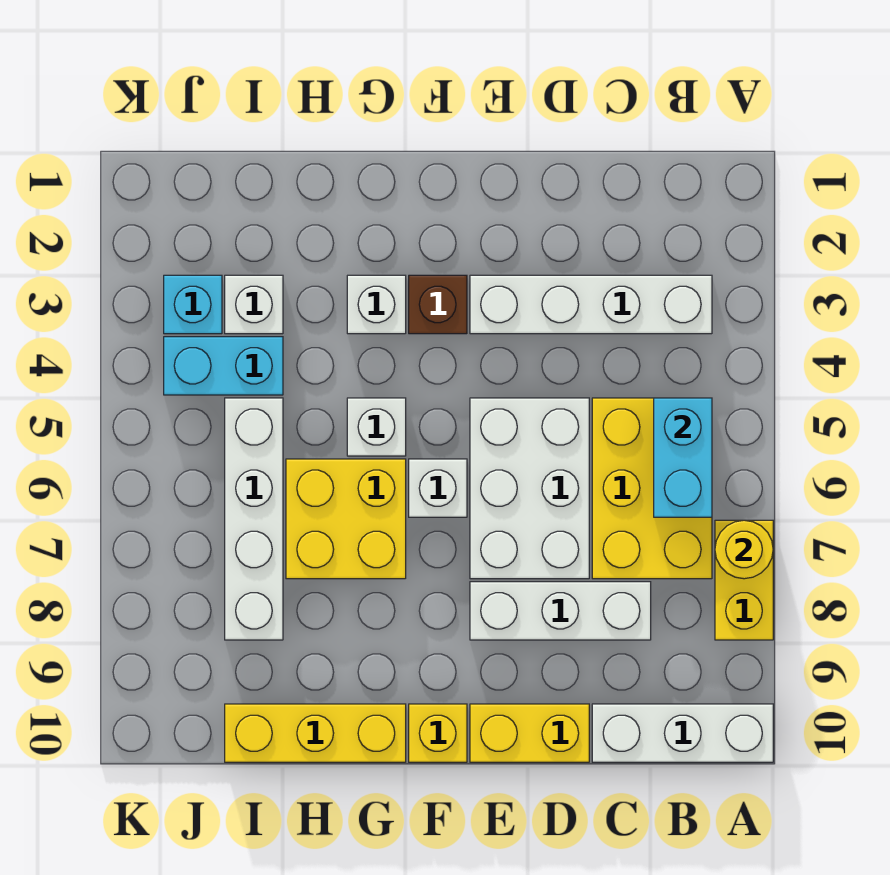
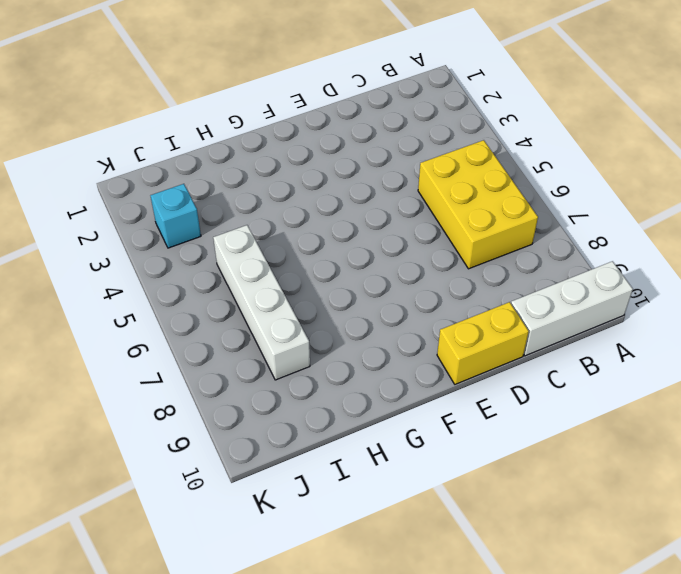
none -> yellow 1x2 brick [715,520,773,640]
none -> white 1x4 brick [470,275,712,334]
none -> white 1x3 brick [470,582,651,640]

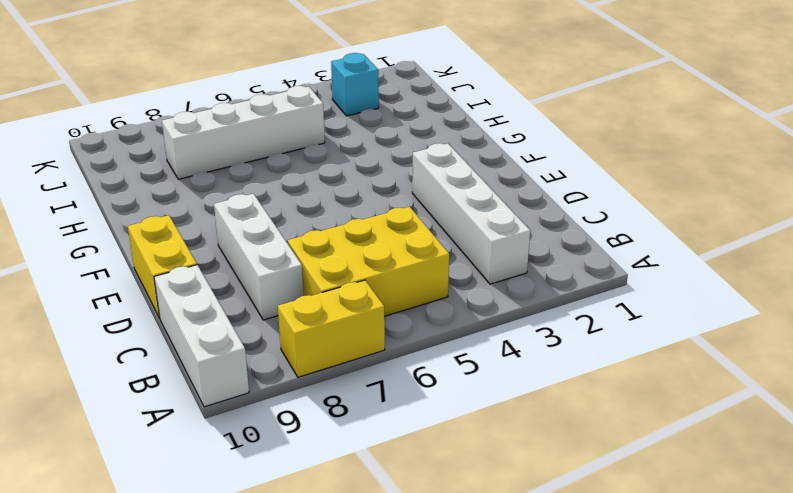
none -> white 2x3 brick [470,398,589,579]
none -> brown 1x1 brick [409,275,467,334]
none -> white 1x1 brick [409,459,467,517]

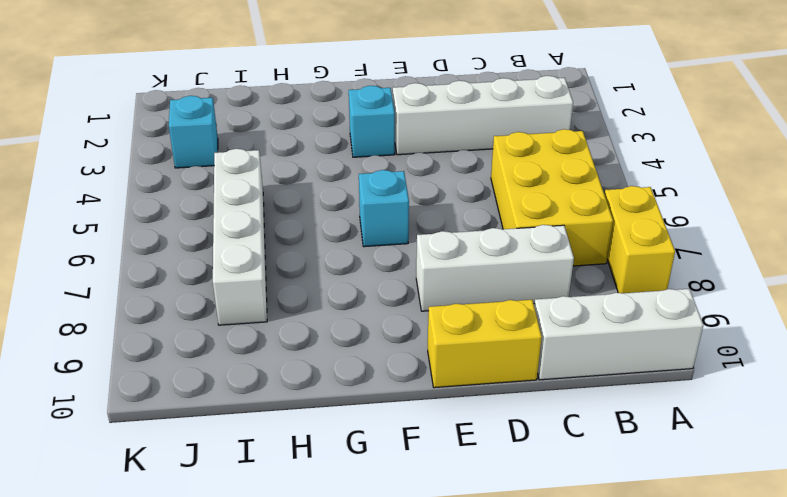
cyan 1x1 brick [349,86,395,157] -> brown 1x1 brick [409,275,467,334]
cyan 1x1 brick [359,170,409,247] -> white 1x1 brick [409,459,467,517]
none -> white 2x3 brick [470,398,589,579]
none -> yellow 1x1 brick [409,704,467,762]
none -> white 1x1 brick [347,275,406,334]

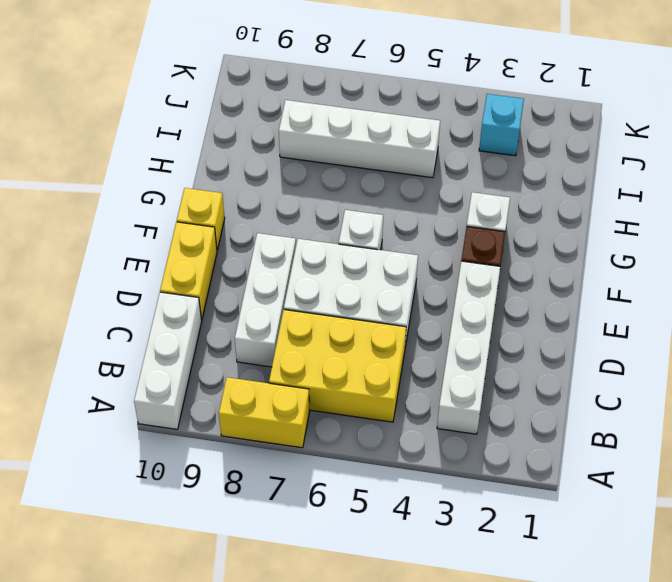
none -> white 1x1 brick [347,398,406,456]
none -> yellow 2x2 brick [286,459,406,579]
none -> yellow 1x3 brick [225,704,406,762]

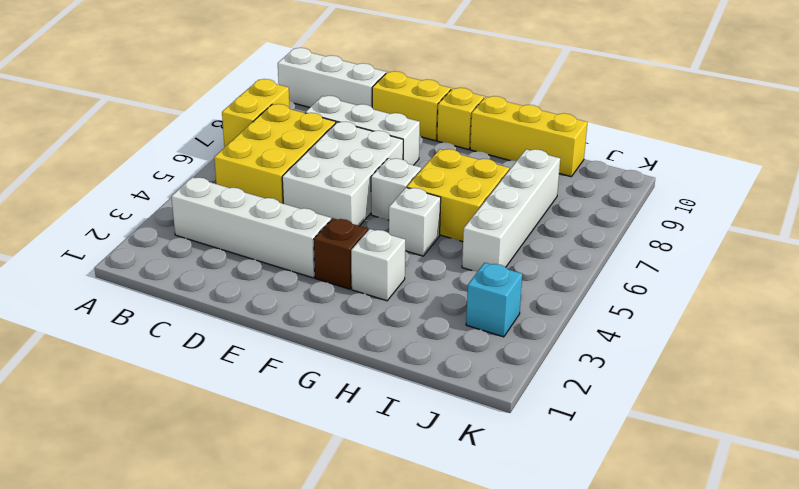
none -> white 1x1 brick [225,275,283,334]
none -> cyan 1x2 brick [164,337,283,395]
none -> yellow 1x1 round brick [715,520,773,579]

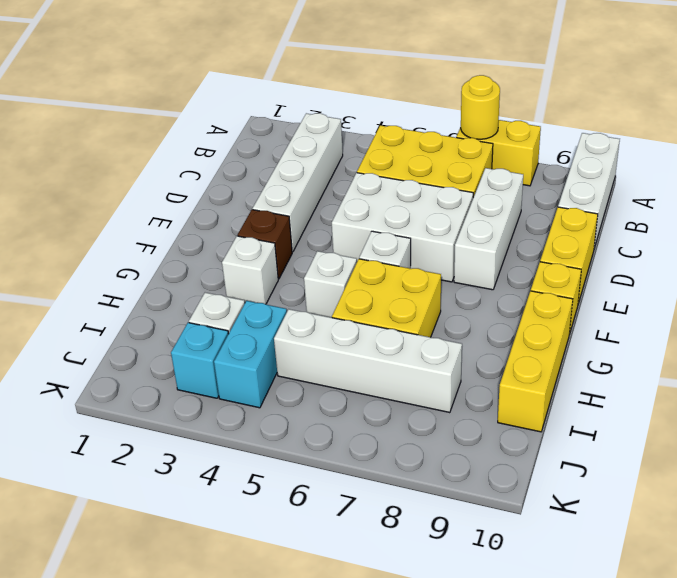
none -> cyan 1x2 brick [654,398,712,517]

